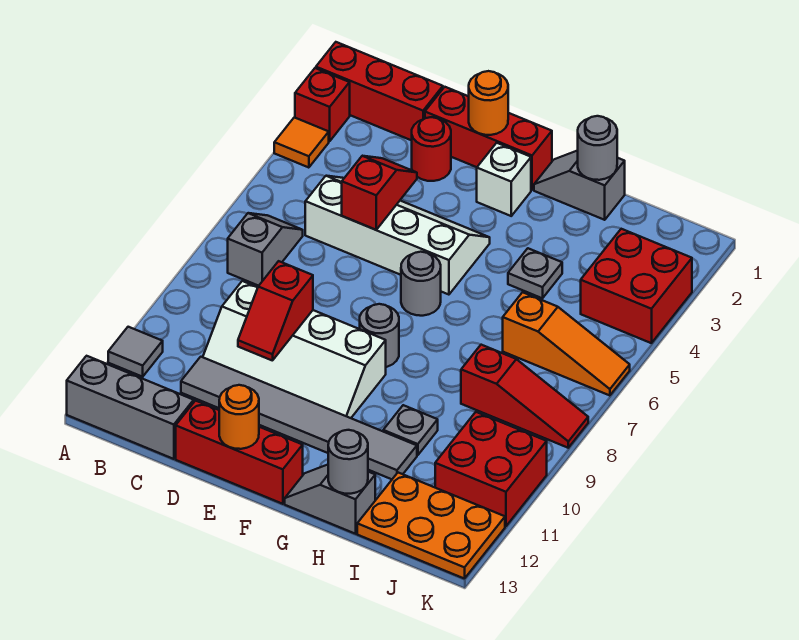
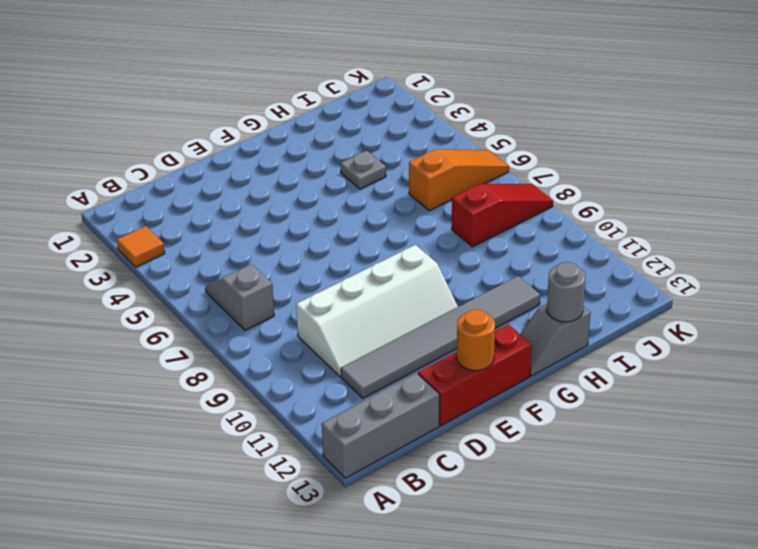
none -> red 1x3 brick [316,42,443,140]
none -> red 1x1 brick [295,68,350,141]
none -> grey 1x1 tile [108,327,163,377]
none -> white 2x4 slope [305,176,490,295]

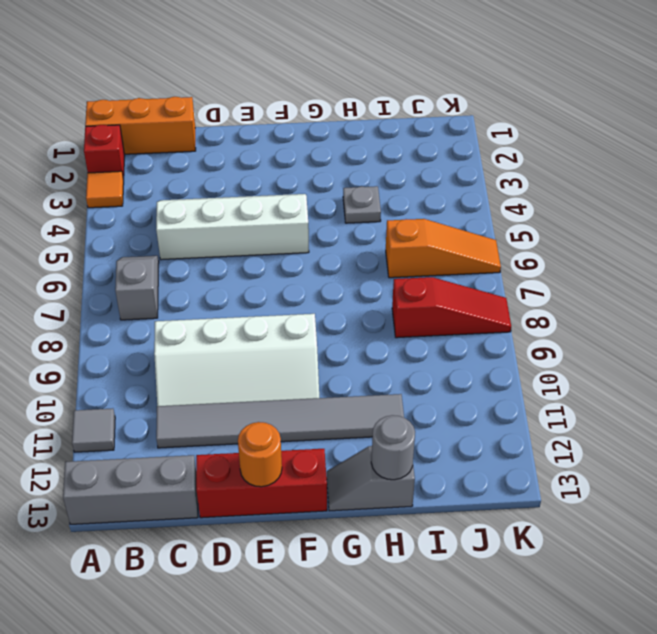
orange 1x3 brick [85,97,196,154] -> red 1x3 brick [316,42,443,140]
none -> red 1x3 brick [425,87,552,190]
none -> red 1x1 round brick [412,117,451,181]
none -> white 1x1 brick [477,143,531,216]
none -> grey 1x1 round brick [401,252,441,316]

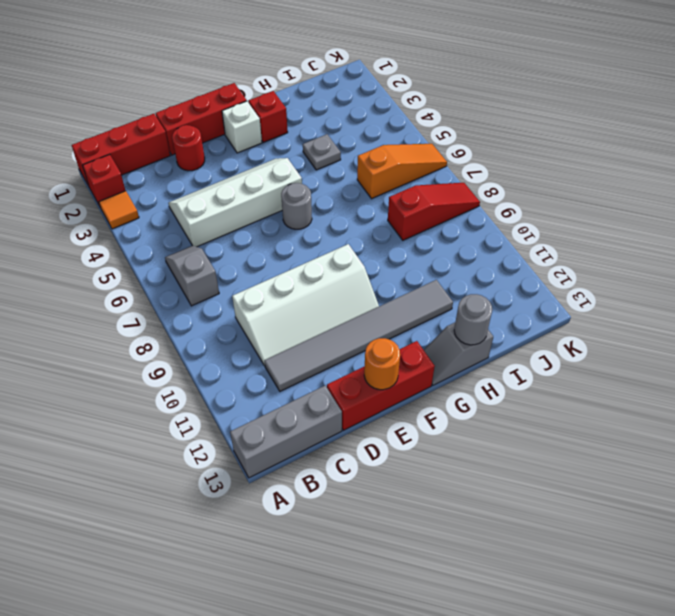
red 1x1 brick [249,91,288,142] -> none
none -> grey 1x1 tile [108,327,163,377]
none -> grey 1x1 round brick [360,304,399,367]
none -> grey 1x2 slope [534,150,625,220]
none -> grey 1x1 plate [383,405,438,455]

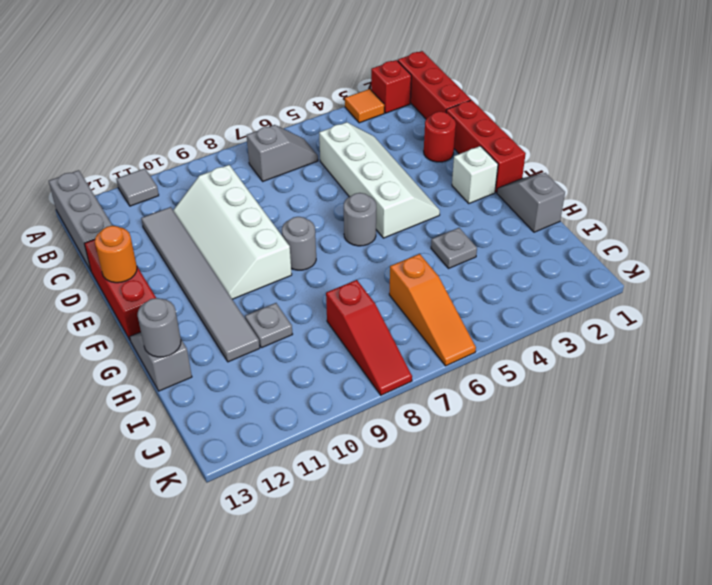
none -> orange 2x3 plate [357,473,505,579]
none -> red 2x2 brick [581,229,692,343]
none -> red 2x2 brick [435,412,547,526]
none -> red 1x2 slope [342,156,417,230]

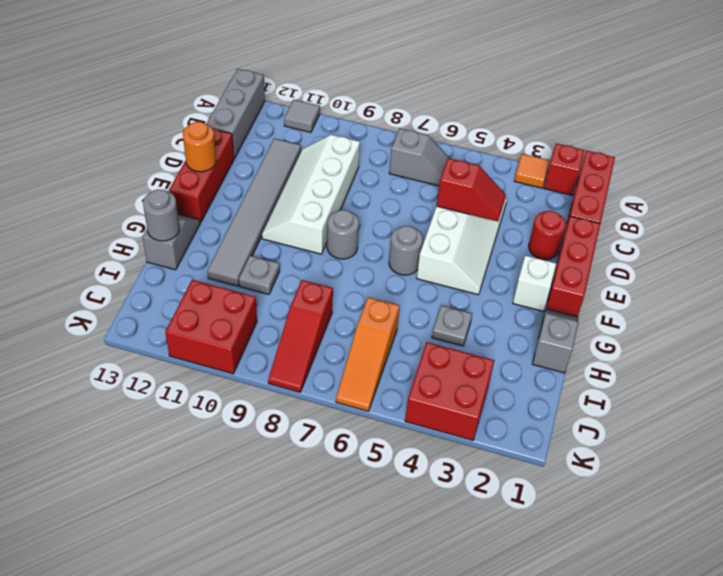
none -> orange 2x3 plate [357,473,505,579]
none -> red 1x2 slope [238,261,313,361]
none -> orange 1x1 round brick [469,71,508,135]
none -> grey 1x1 round brick [578,116,617,180]

